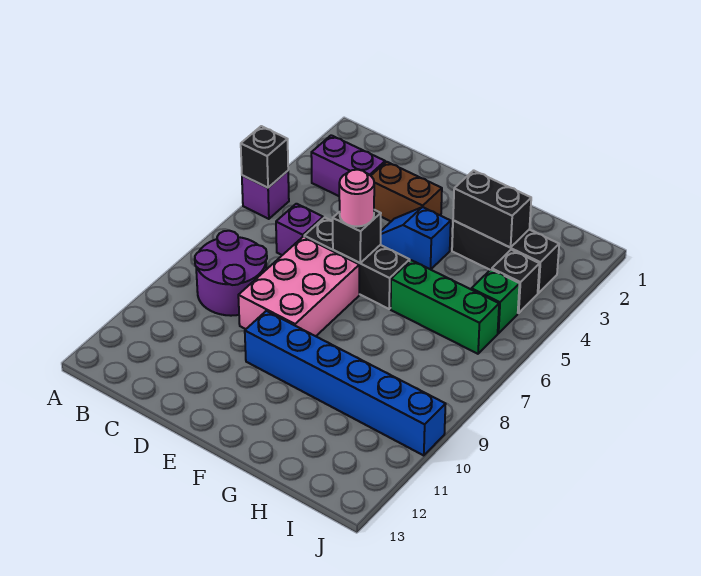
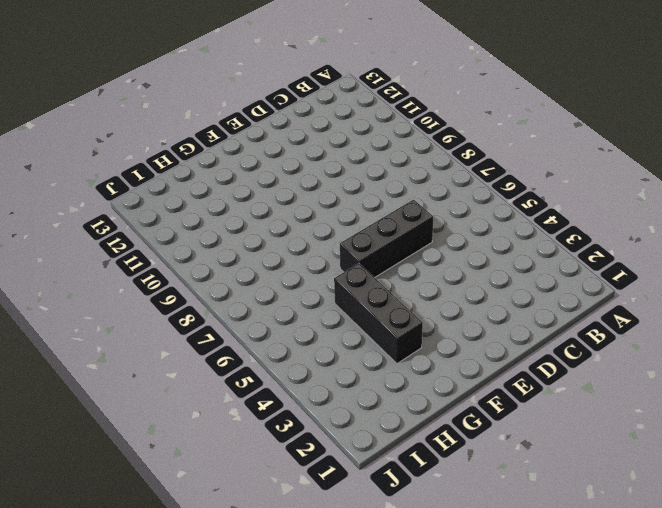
black 1x3 brick [334,263,423,364] -> black 1x3 brick turned to [452,220,559,293]
none -> purple 1x1 brick [242,171,289,219]
none -> purple 1x2 brick [311,135,385,196]
none -> purple 2x2 round brick [195,231,267,316]

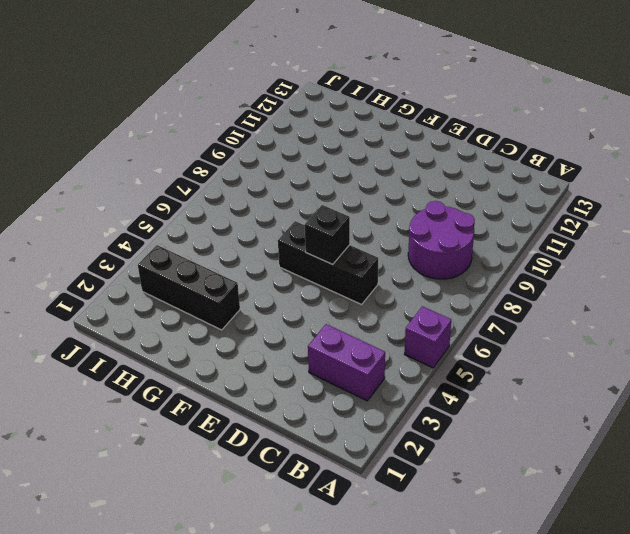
none -> purple 1x1 brick [276,204,323,255]
none -> brown 1x2 brick [371,162,442,221]
none -> pink 2x3 brick [238,237,359,336]

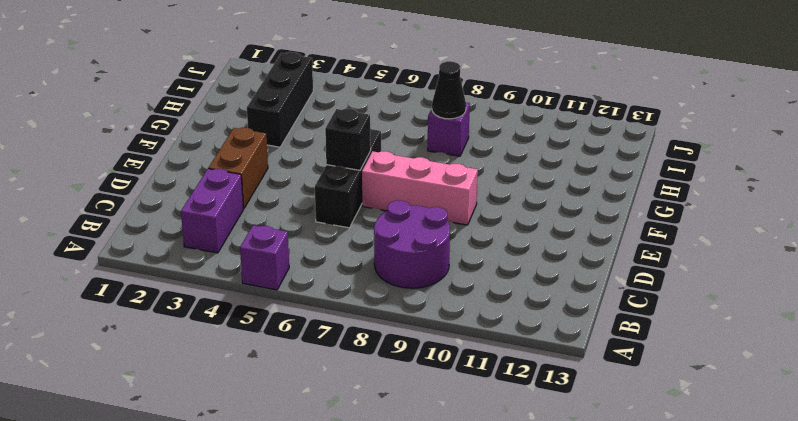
pink 1x3 brick [362,151,478,225] -> pink 2x3 brick [238,237,359,336]
purple 1x1 brick [428,103,470,156] -> purple 1x1 brick moved to [276,204,323,255]
black 1x1 cone [432,61,466,119] -> none
none -> blue 1x2 slope [381,207,451,269]
none -> blue 1x6 brick [245,311,446,456]
none -> green 1x3 brick [391,260,499,354]

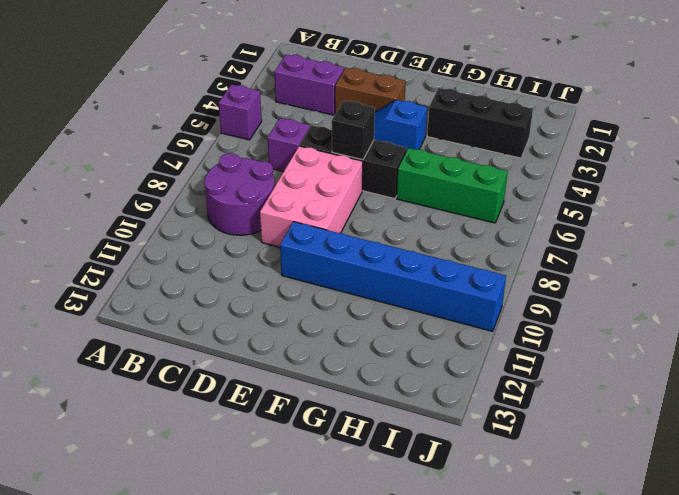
none -> black 1x1 brick [492,250,539,313]
none -> green 1x1 brick [471,270,519,333]
none -> black 1x1 brick [241,126,288,188]

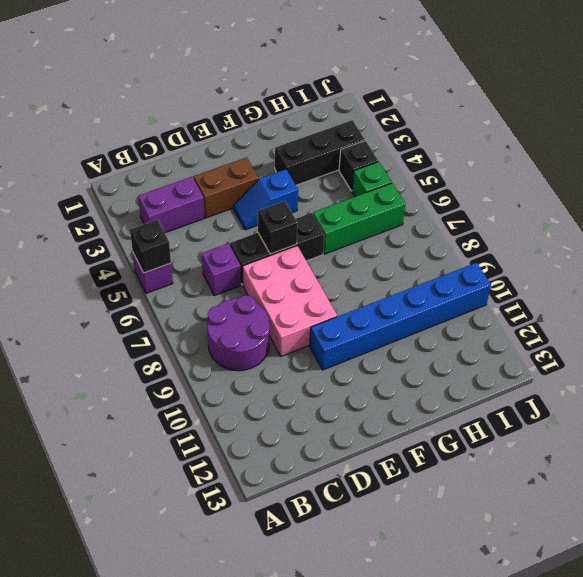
none -> black 1x2 brick [453,170,531,247]
none -> pink 1x1 round brick [339,170,374,227]

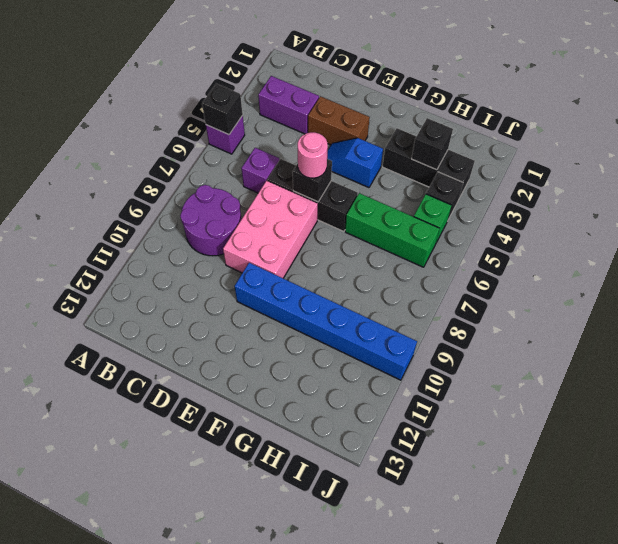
black 1x1 brick [412,118,453,170] -> black 1x2 brick [453,170,531,247]

